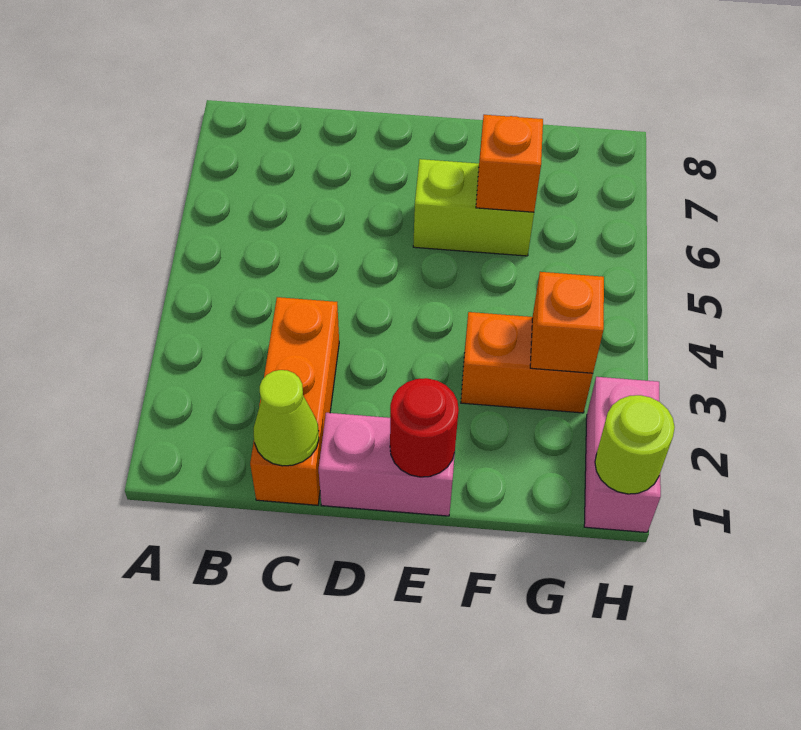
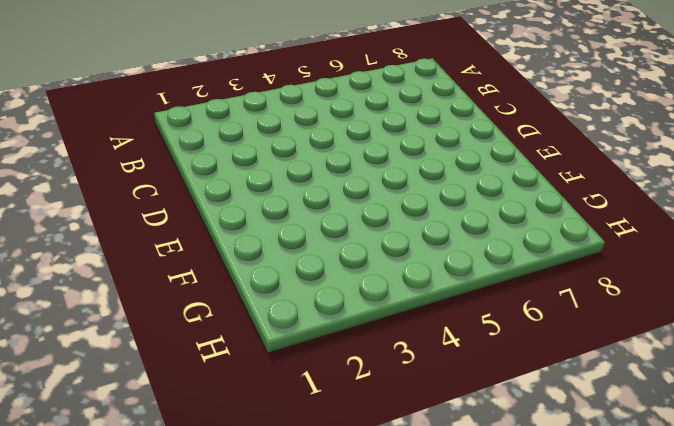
none -> orange 1x3 brick [250,297,339,505]
none -> pink 1x2 brick [319,413,455,516]

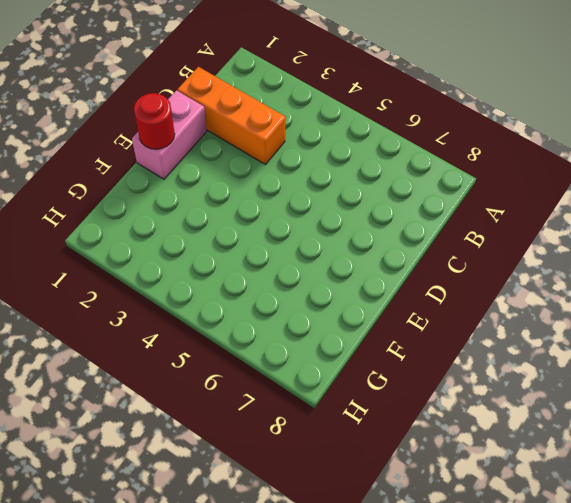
none -> lime 1x2 brick [413,159,534,256]
none -> orange 1x2 brick [461,312,593,413]

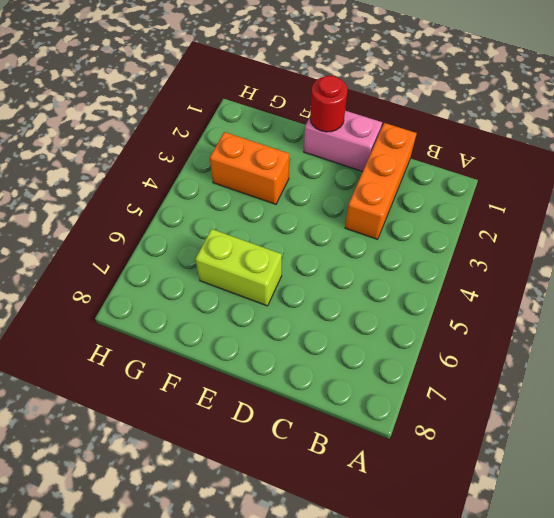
none -> pink 1x2 brick [584,377,661,532]
none -> lime 1x1 cone [254,370,319,466]

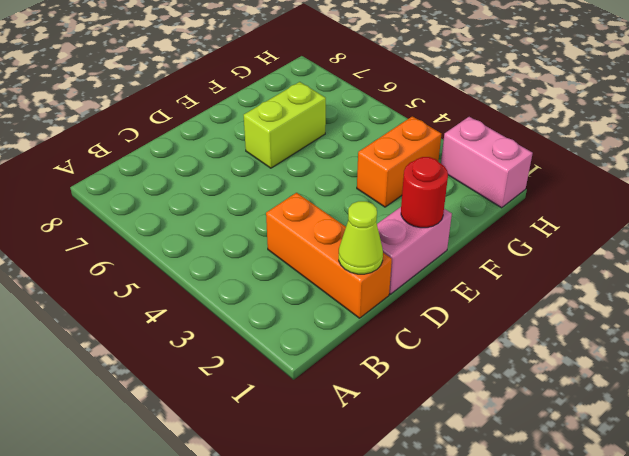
none -> orange 1x1 brick [476,115,543,212]
none -> orange 1x1 brick [530,272,604,373]

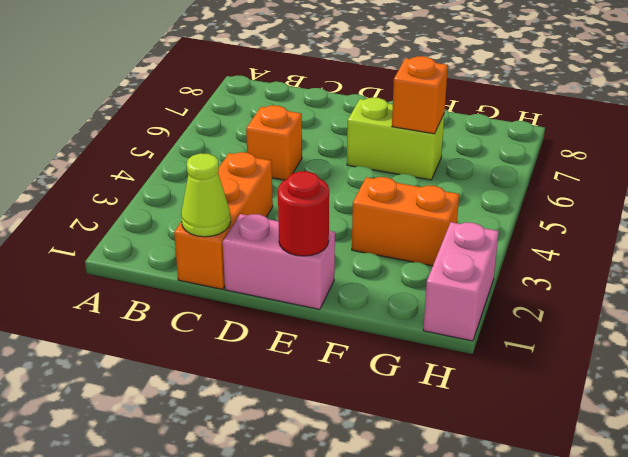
orange 1x1 brick [246,105,302,180] -> orange 1x1 brick moved to [530,272,604,373]
none -> lime 1x1 round brick [595,395,675,494]

